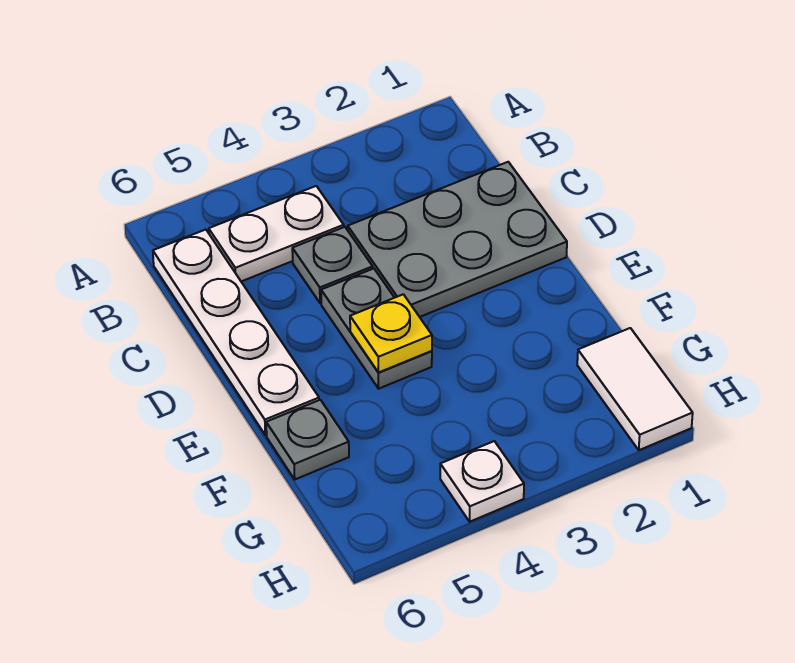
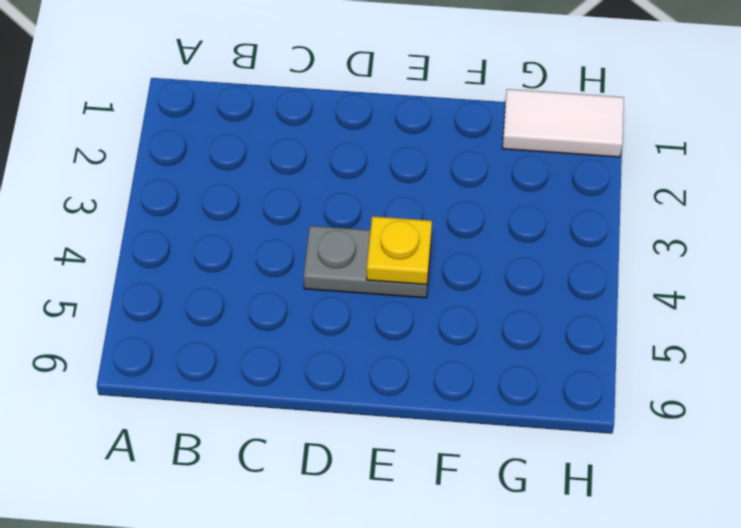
none -> white 1x2 plate [209,186,344,281]
none -> white 1x4 plate [153,230,319,435]

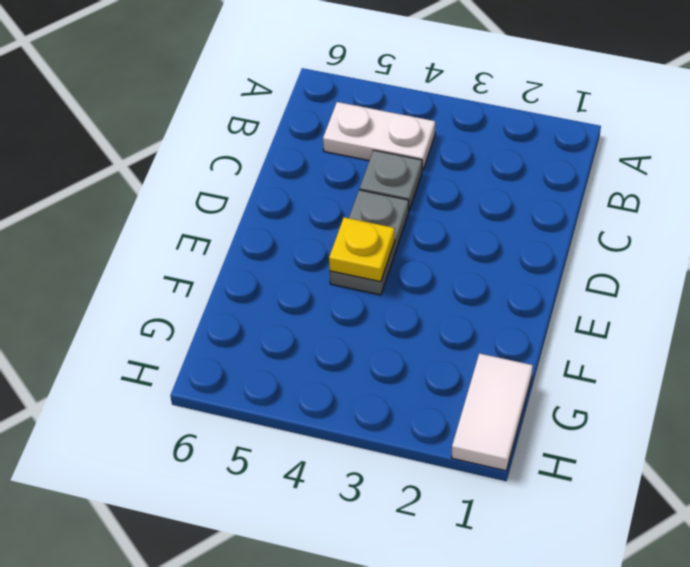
none -> white 1x4 plate [153,230,319,435]
none -> grey 2x3 plate [348,162,567,317]

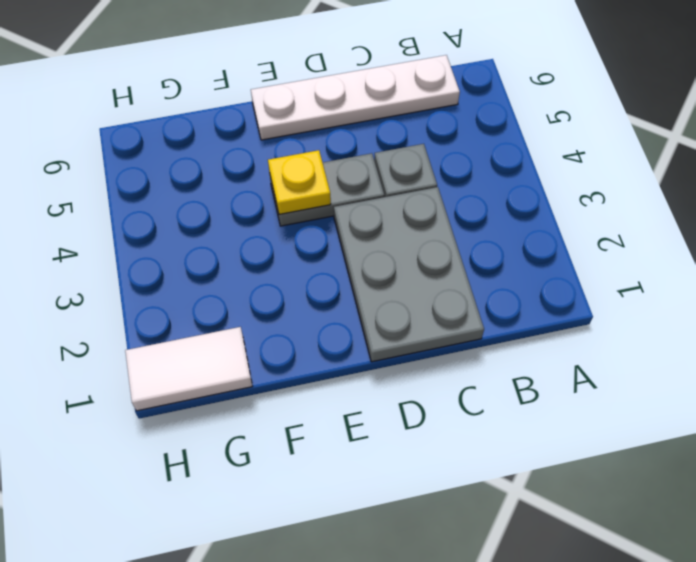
none -> white 1x2 plate [209,186,344,281]
none -> grey 1x1 plate [266,400,349,479]

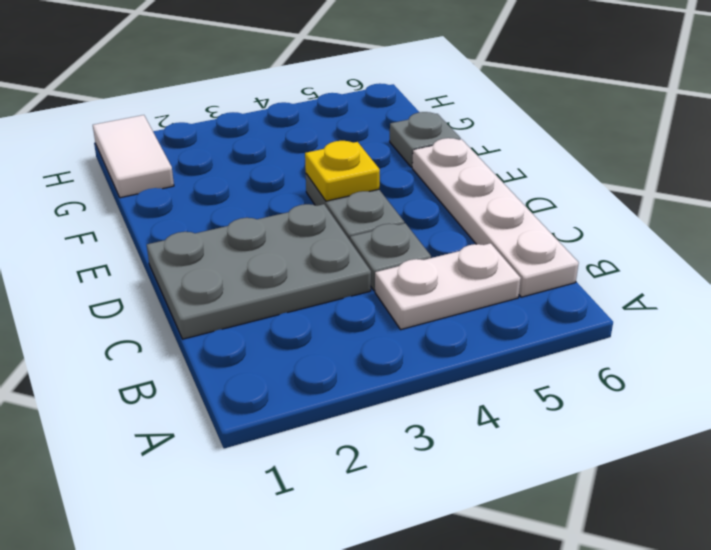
none -> white 1x1 plate [440,441,524,522]

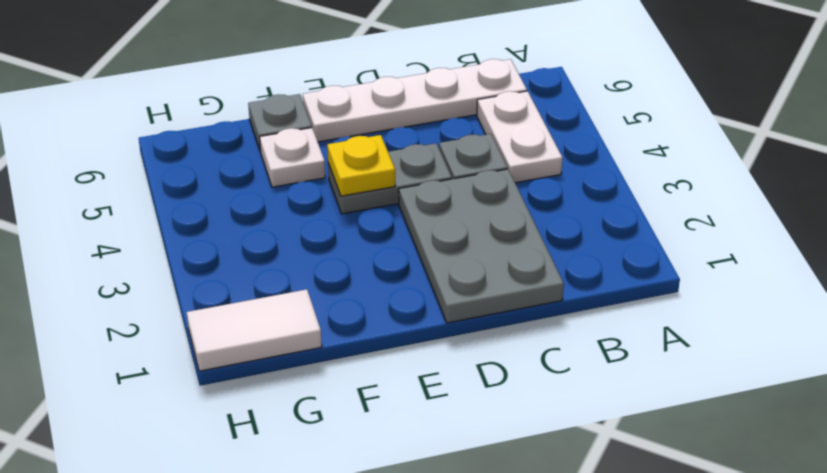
white 1x1 plate [260,128,325,187] -> white 1x1 plate moved to [440,441,524,522]

